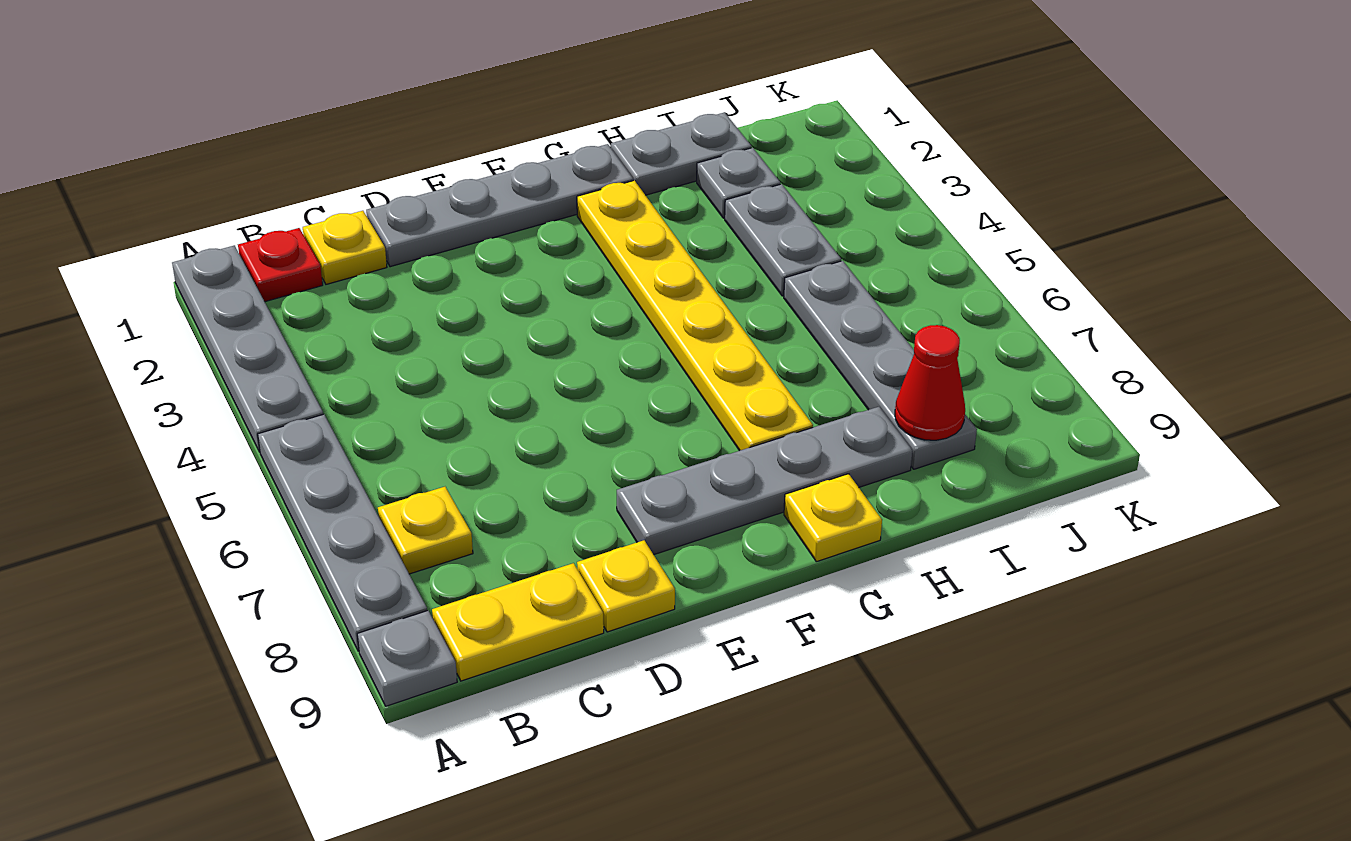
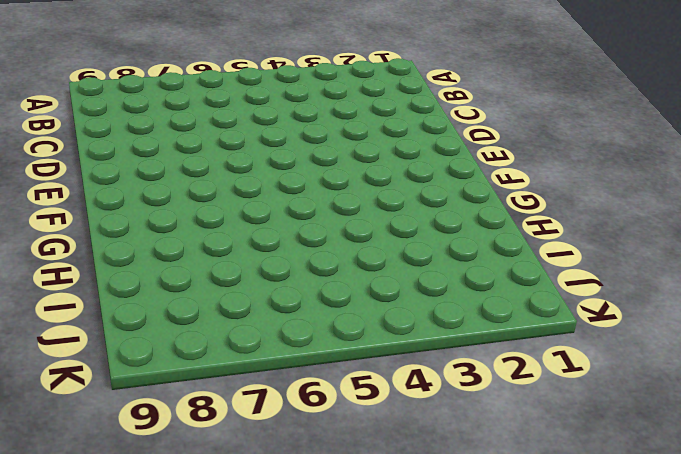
none -> grey 1x4 plate [172,245,323,452]
none -> grey 1x4 plate [258,414,427,651]
none -> grey 1x1 plate [357,611,457,706]

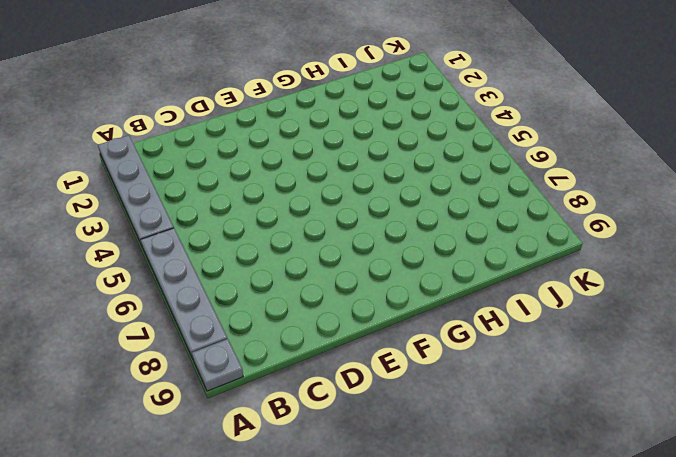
none -> red 1x1 plate [238,228,323,302]
none -> yellow 1x1 plate [378,487,473,574]
none -> yellow 1x2 plate [432,563,604,681]

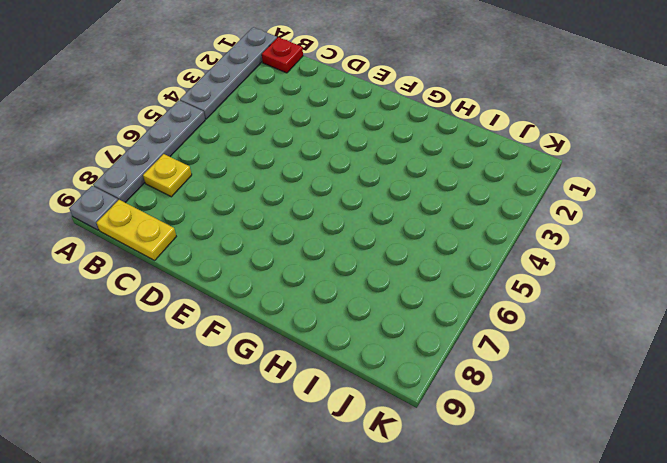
none -> yellow 1x1 plate [303,211,387,284]
none -> grey 1x4 plate [366,144,633,267]
none -> yellow 1x1 plate [577,540,675,632]

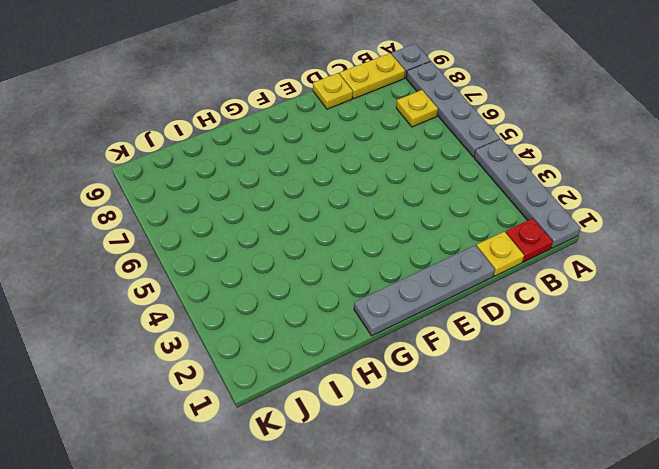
none -> grey 1x4 plate [617,407,912,555]
none -> yellow 1x6 plate [577,180,813,451]
none -> yellow 1x1 plate [784,474,882,562]

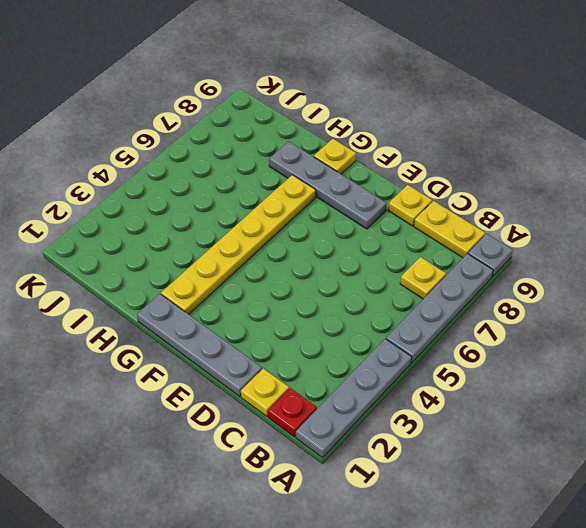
none -> grey 1x2 plate [611,112,751,195]
none -> grey 1x1 plate [697,148,780,218]
none -> grey 1x2 plate [725,184,841,296]

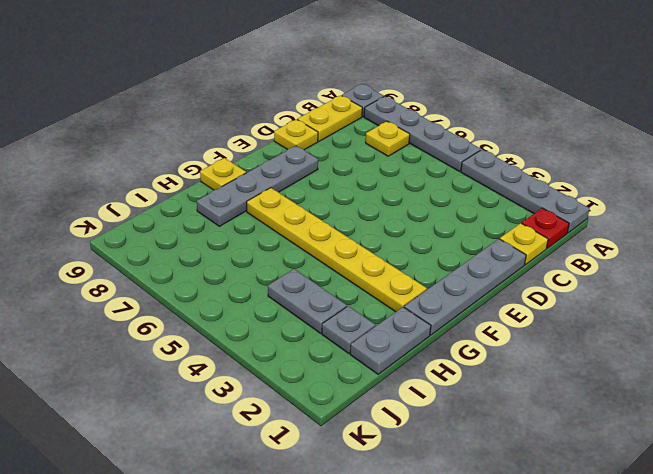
none -> grey 1x4 plate [784,261,977,469]
none -> red 1x1 cone [895,325,965,440]

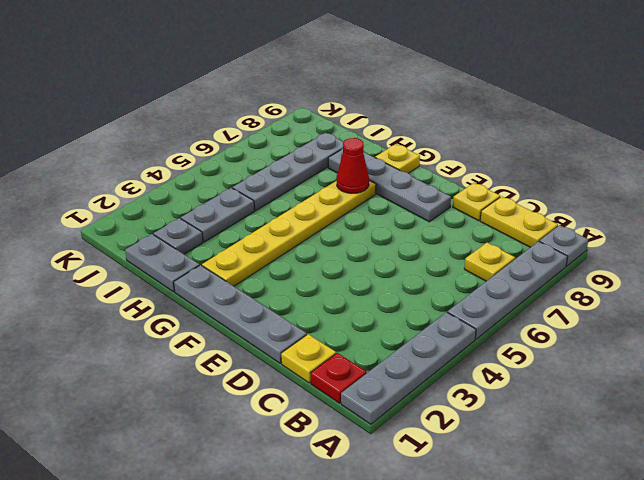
red 1x1 cone [337,138,369,193] -> red 1x1 cone moved to [895,325,965,440]

